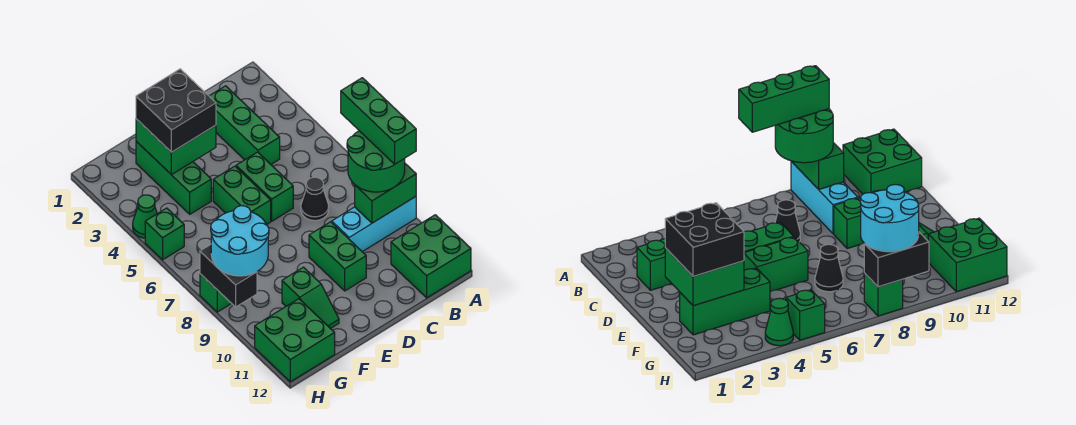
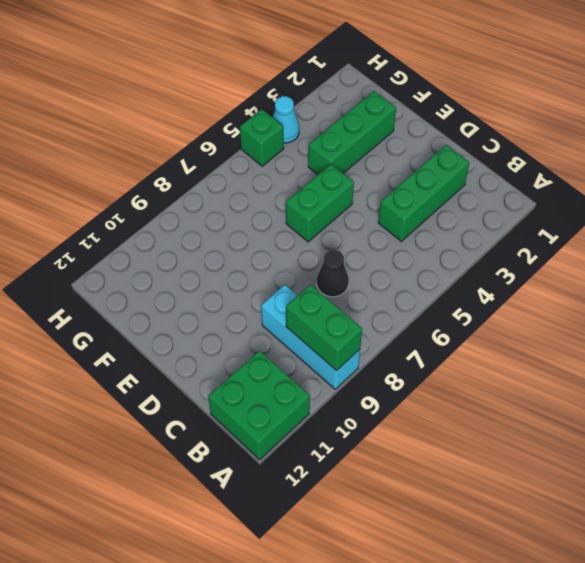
cyan 1x1 cone [273,96,299,143] -> green 1x1 cone [133,195,157,238]
none -> green 1x2 brick [236,152,293,221]
none -> green 1x2 brick [309,222,366,291]
none -> black 1x1 cone [815,244,843,292]

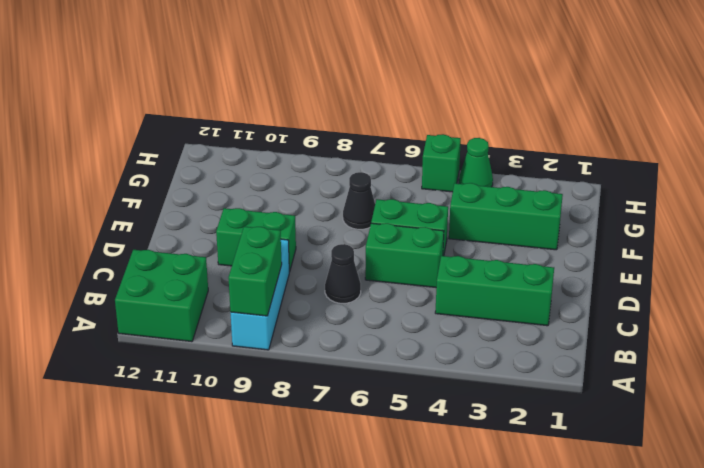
none -> green 1x2 slope [282,267,339,329]
none -> green 2x2 brick [255,299,335,382]
none -> green 1x1 brick [200,274,232,312]

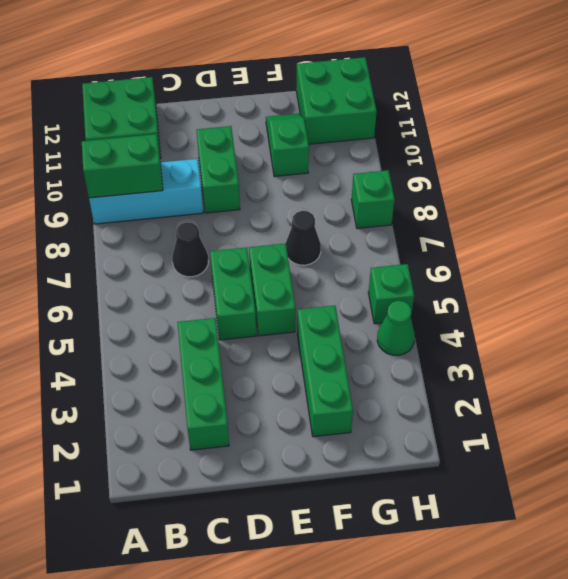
none -> green 2x2 brick [136,119,216,175]
none -> black 1x2 brick [200,245,257,307]
none -> green 2x2 round brick [347,131,405,192]

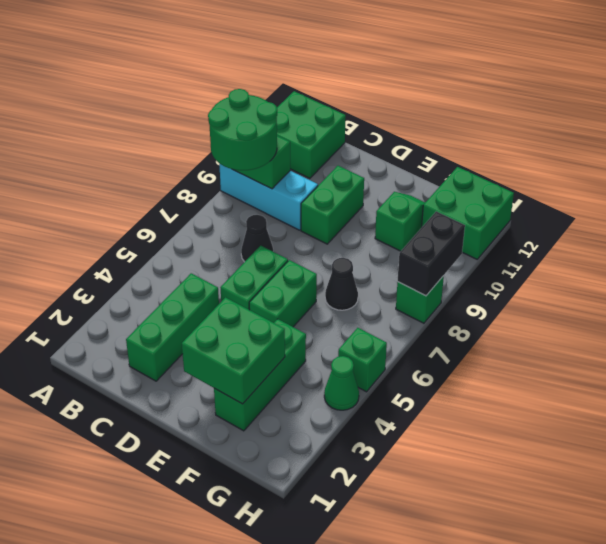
none -> black 2x2 brick [136,69,216,152]
none -> cyan 2x2 round brick [211,206,269,276]
none -> green 1x3 brick [341,78,416,164]

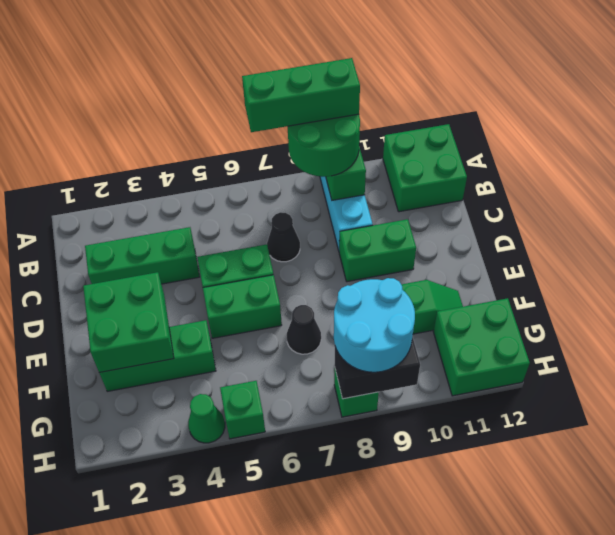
none -> black 2x2 brick [136,69,216,152]

